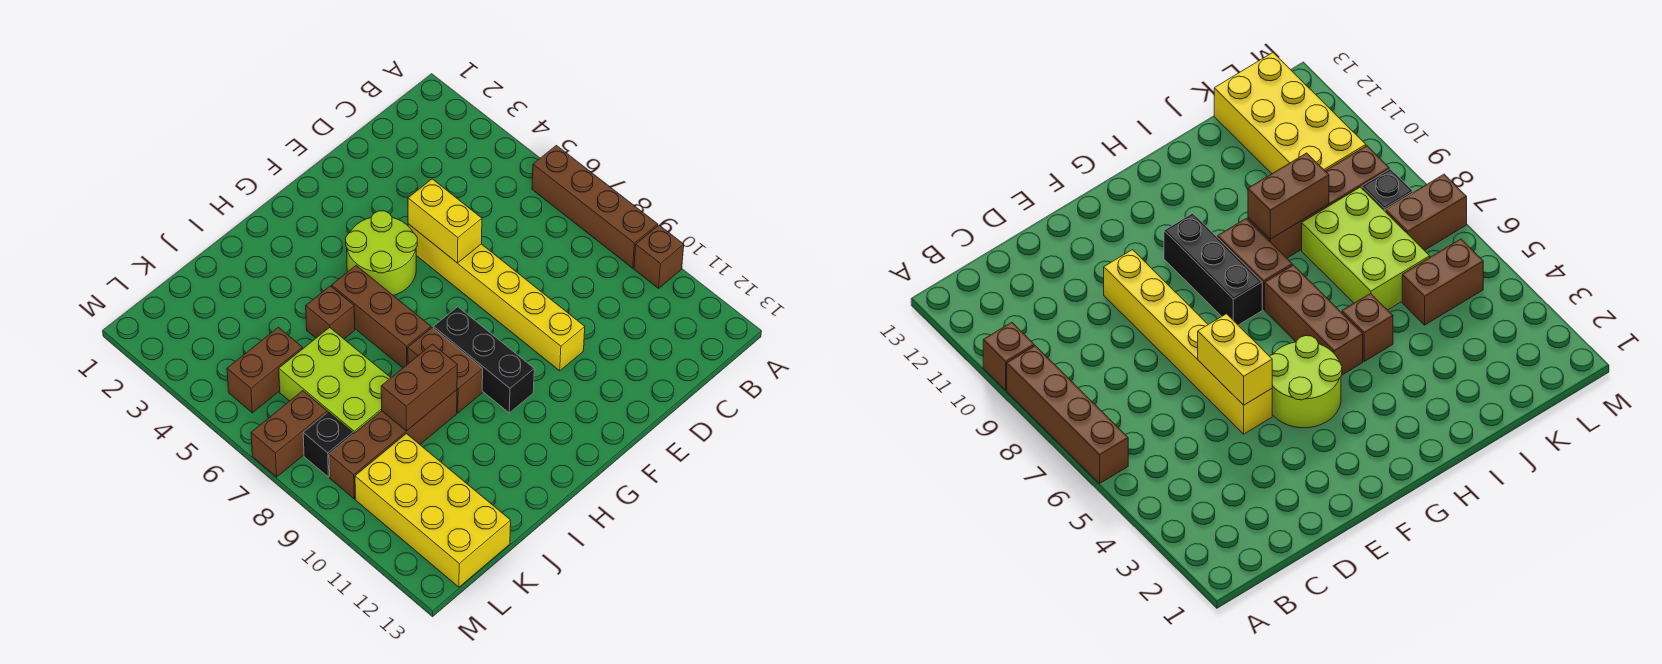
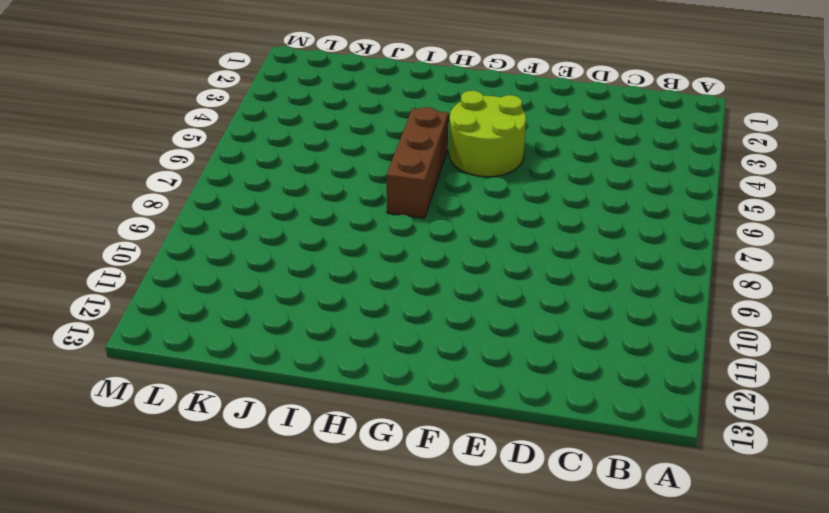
none -> brown 1x4 brick [532,145,658,268]
none -> brown 1x1 brick [634,225,684,288]
none -> yellow 1x6 brick [408,224,585,371]

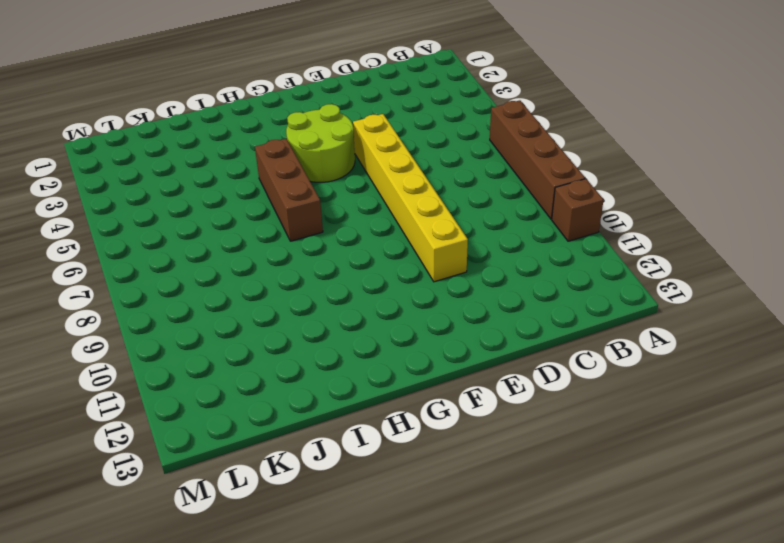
none -> black 1x3 brick [433,307,534,413]
none -> brown 1x2 brick [408,328,483,413]
none -> brown 1x1 brick [306,286,355,339]

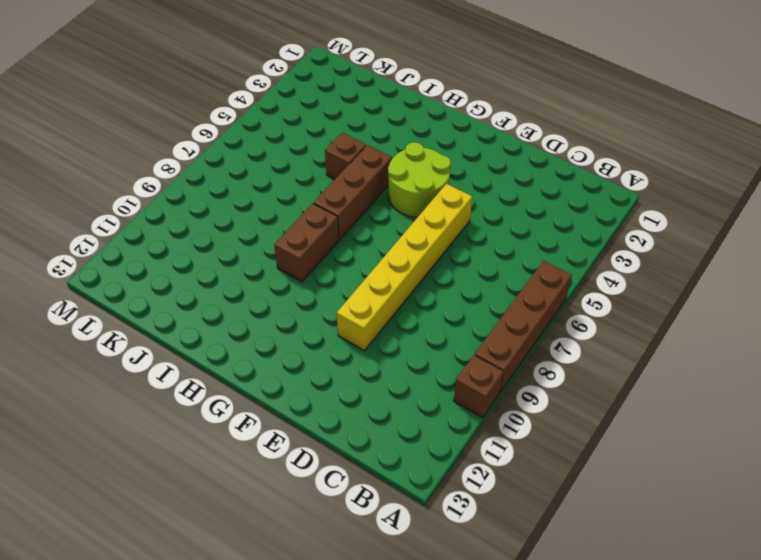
none -> black 1x3 brick [433,307,534,413]
none -> brown 1x4 brick [329,390,457,499]
none -> lime 2x3 brick [279,327,391,434]

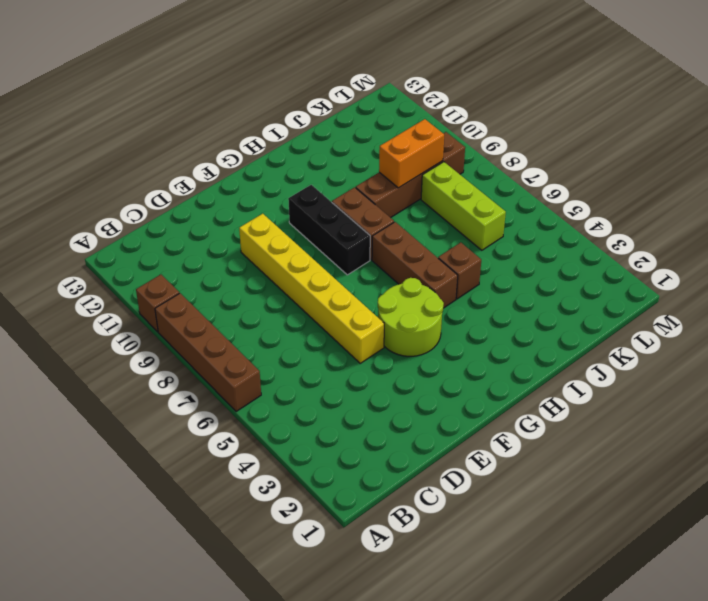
orange 1x2 brick [379,119,444,188] -> brown 1x2 brick [381,344,457,431]
lime 1x3 brick [421,162,506,250] -> lime 2x3 brick [279,327,391,434]
none -> brown 1x2 brick [227,327,302,413]
none -> yellow 2x4 brick [355,434,511,587]
none -> brown 1x2 brick [251,391,327,477]

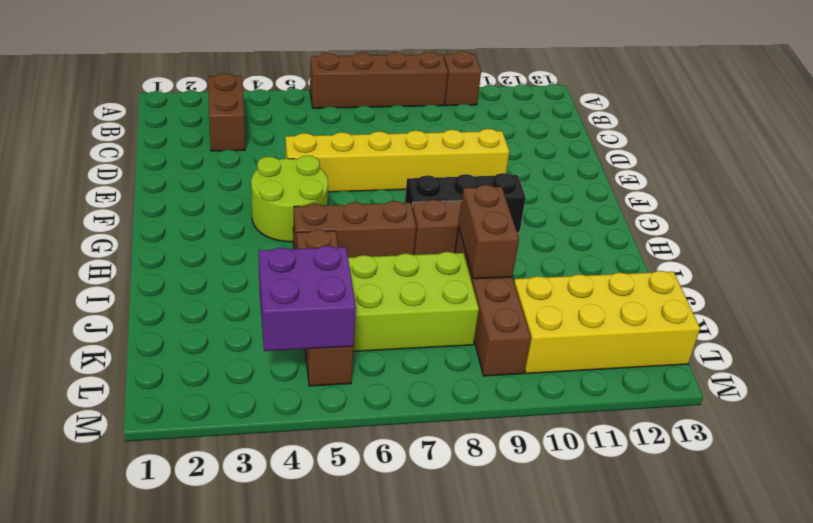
brown 1x2 brick [208,73,245,151] -> brown 1x2 brick moved to [251,391,327,477]
purple 2x2 brick [259,246,356,351] -> none
none -> black 1x1 brick [303,412,353,477]
none -> yellow 1x2 brick [408,179,482,263]

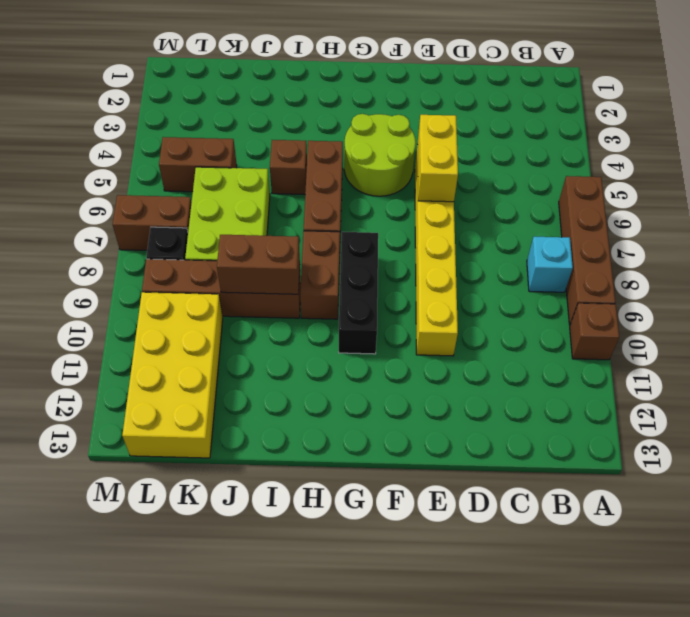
cyan 1x1 brick [527,237,573,292] -> none

